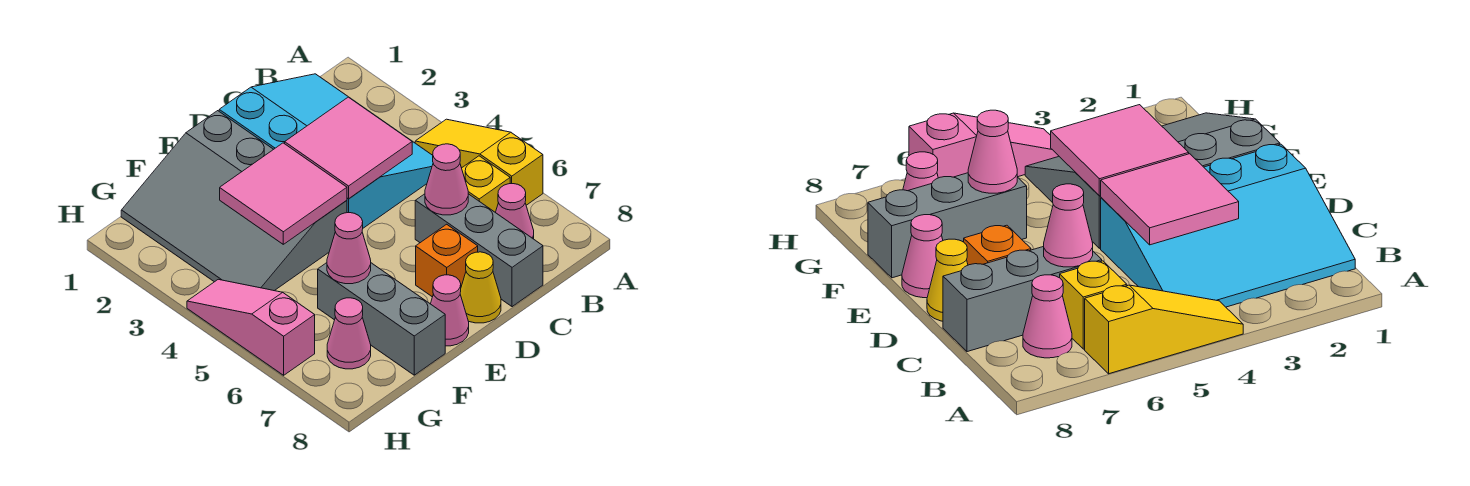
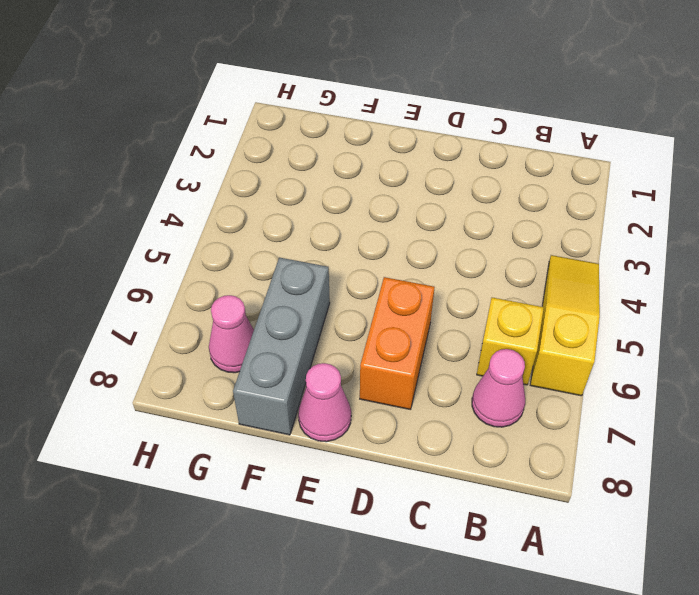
orange 1x2 brick [360,277,435,410] -> orange 1x1 brick [416,224,478,297]
none -> cyan 3x4 slope [219,74,433,228]
none -> grey 1x3 brick [415,194,543,307]
none -> yellow 1x1 cone [460,252,501,323]

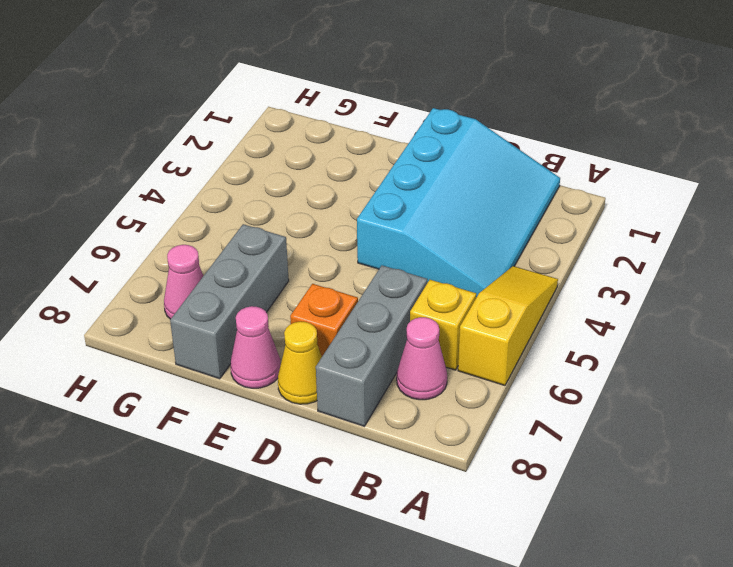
none -> grey 3x4 slope [121,111,347,291]
none -> pink 1x3 slope [187,279,315,375]
none -> pink 2x2 tile [285,97,412,199]

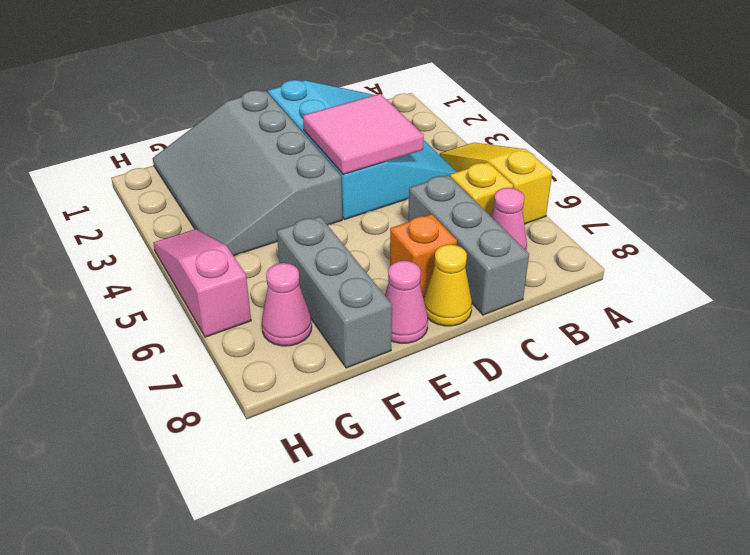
none -> pink 1x1 cone [425,144,468,215]
none -> pink 2x2 tile [220,143,347,244]
none -> pink 1x1 cone [327,213,371,284]

